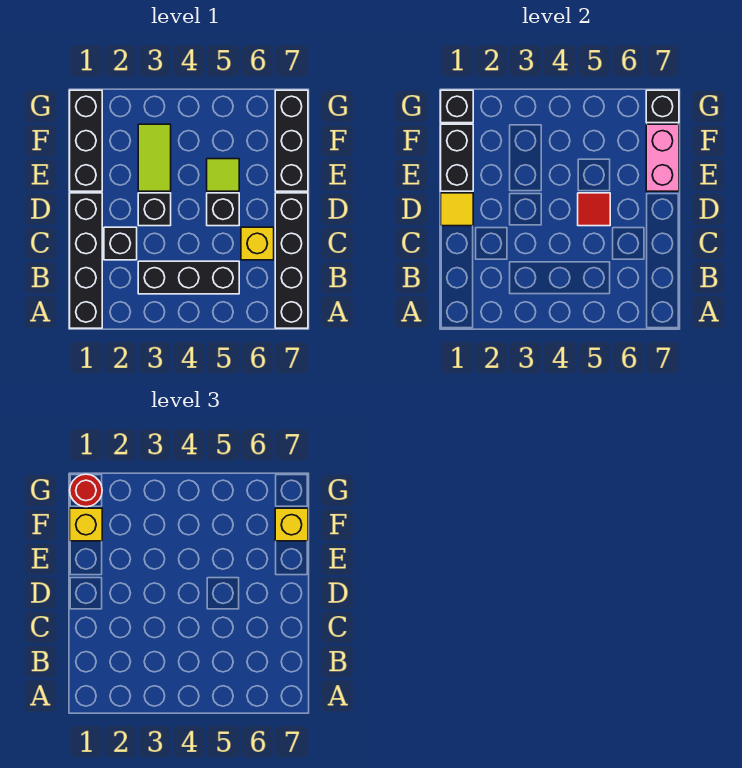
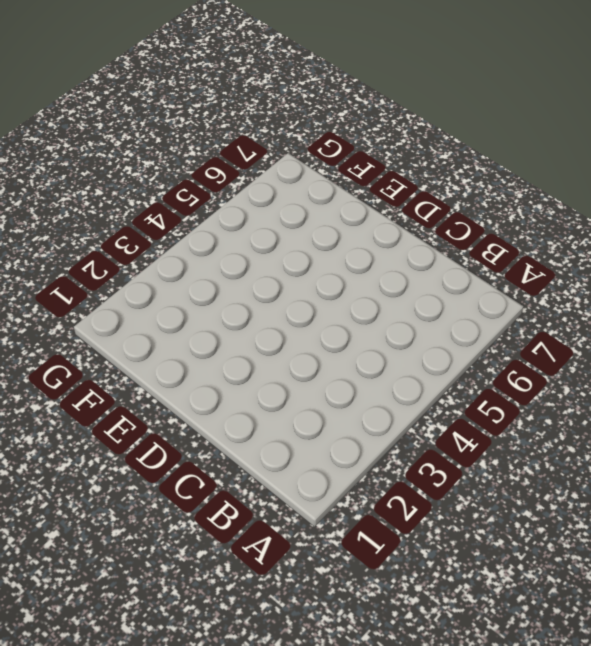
none -> black 1x4 brick [70,193,102,328]
none -> black 1x4 brick [275,193,308,328]
none -> black 1x3 brick [138,261,239,294]

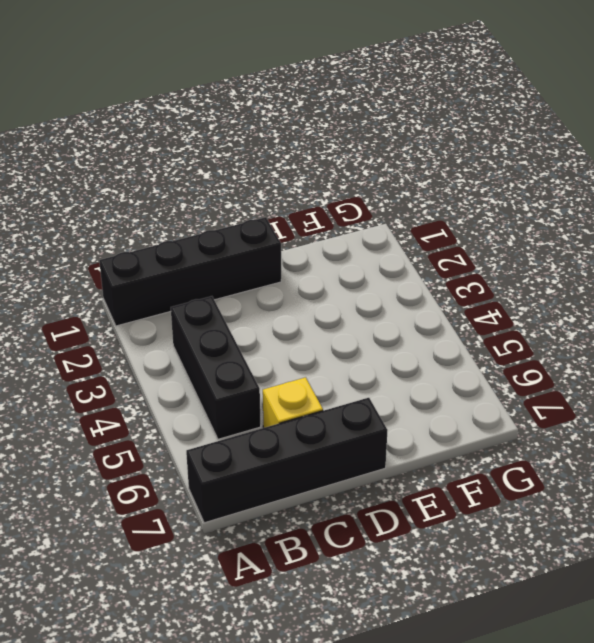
none -> black 1x1 brick [104,227,137,260]
none -> black 1x1 brick [138,193,171,226]
none -> black 1x1 brick [207,193,239,226]

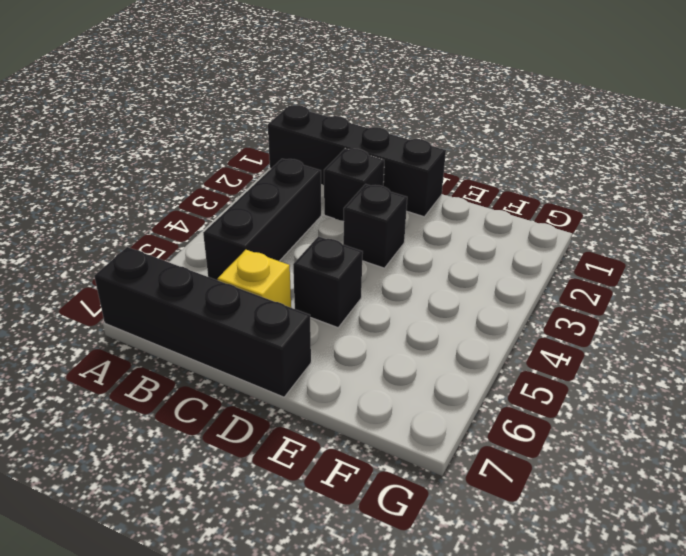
none -> black 1x3 brick [70,90,102,191]
none -> lime 1x2 tile [138,124,171,191]
none -> lime 1x1 tile [207,159,239,191]

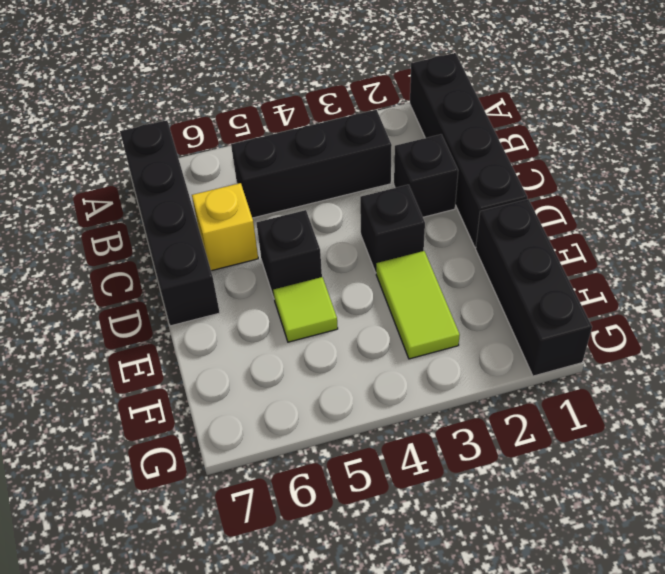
none -> black 1x3 brick [275,90,308,191]
none -> yellow 1x1 tile [441,193,473,226]
none -> red 1x1 tile [578,193,610,226]

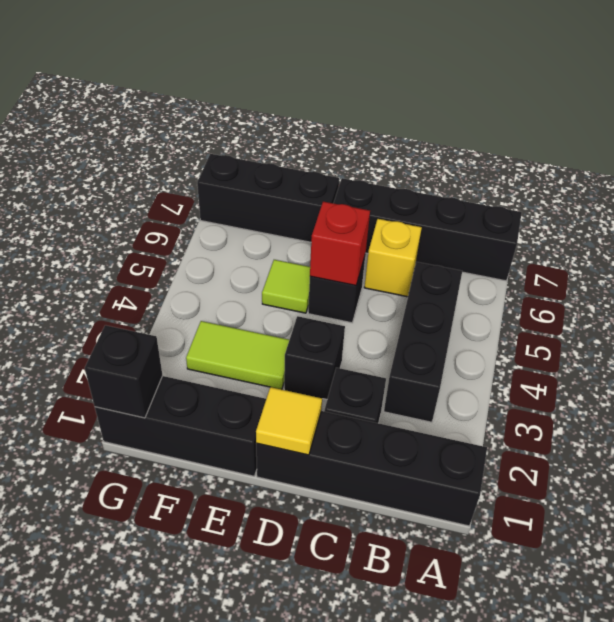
red 1x1 brick [310,202,370,285] -> red 1x1 tile [578,193,610,226]
none -> black 1x2 brick [441,124,473,191]
none -> pink 1x2 brick [646,124,679,191]
none -> black 1x1 brick [646,90,679,123]

